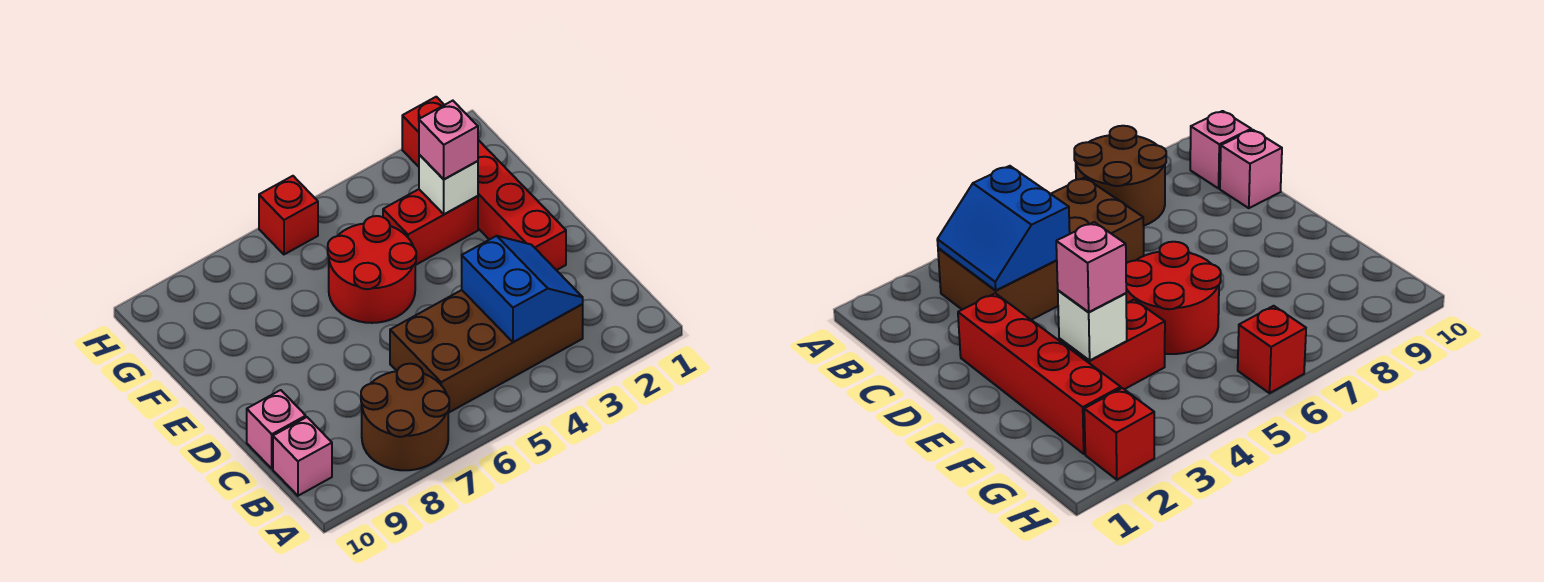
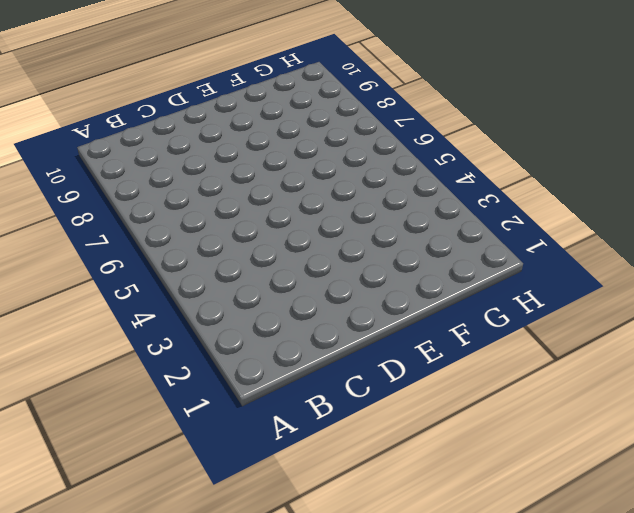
none -> brown 2x2 round brick [361,364,449,470]
none -> brown 2x4 brick [390,290,583,413]
none -> pink 1x1 brick [273,417,332,496]

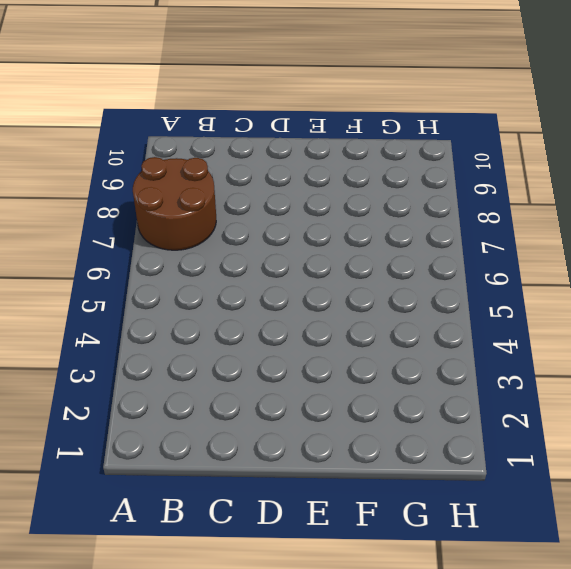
none -> brown 2x4 brick [390,290,583,413]
none -> pink 1x1 brick [273,417,332,496]
none -> pink 1x1 brick [247,390,306,469]

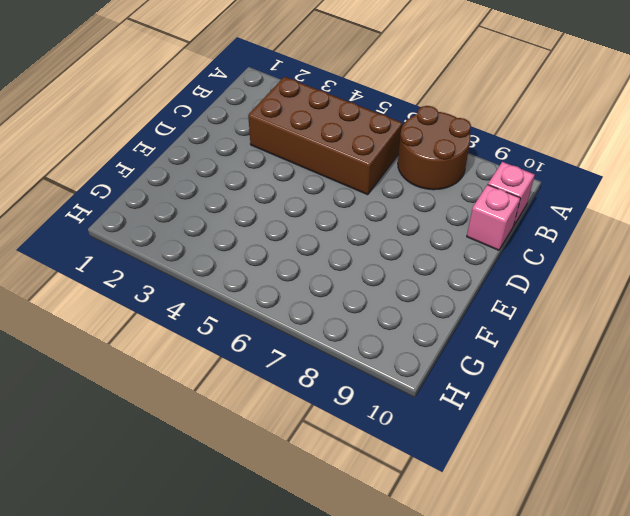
none -> red 1x4 brick [478,140,566,270]
none -> red 2x2 round brick [328,216,416,323]
none -> red 1x2 brick [383,189,478,265]

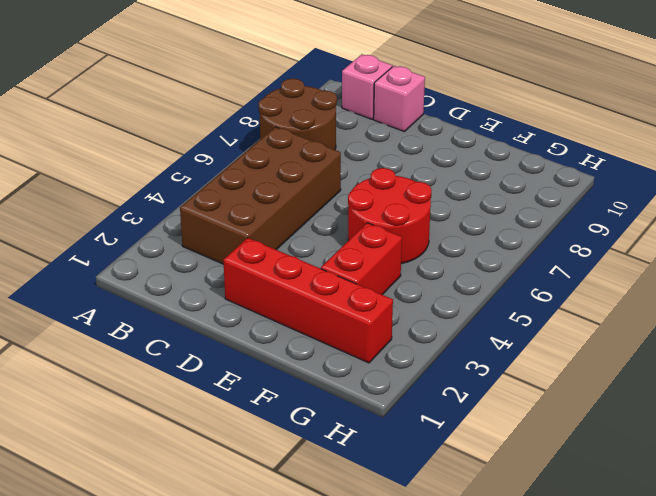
none -> red 1x1 brick [402,97,444,167]
none -> red 1x1 brick [259,176,318,254]
none -> blue 2x2 slope [462,236,583,342]

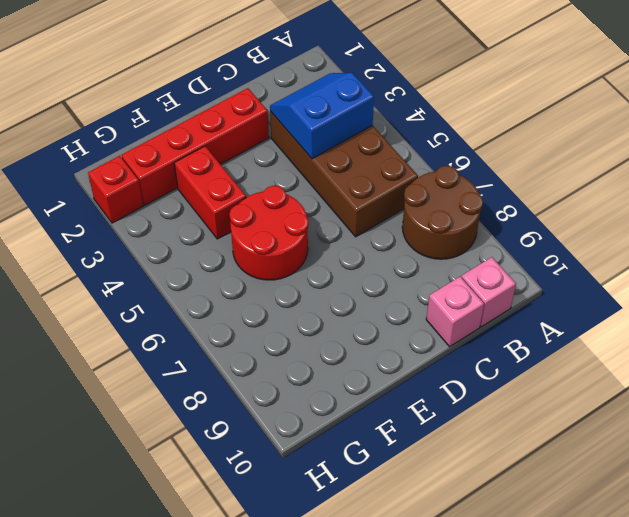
none -> red 1x1 brick [259,176,318,254]
none -> white 1x1 brick [419,155,478,214]
none -> pink 1x1 brick [419,101,478,179]

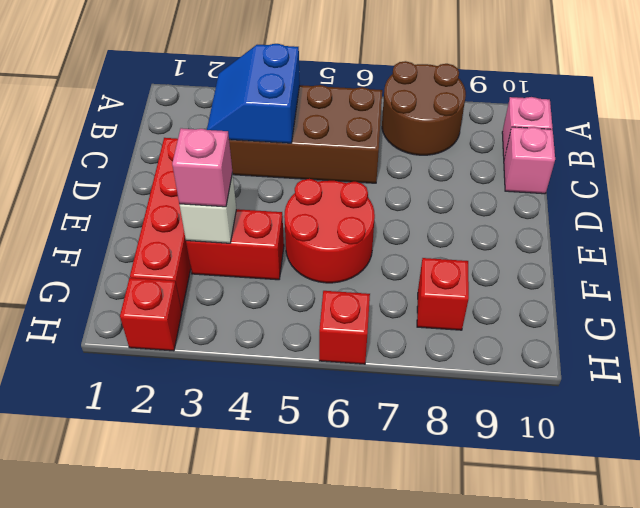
red 1x1 brick [417,258,469,330] -> none

